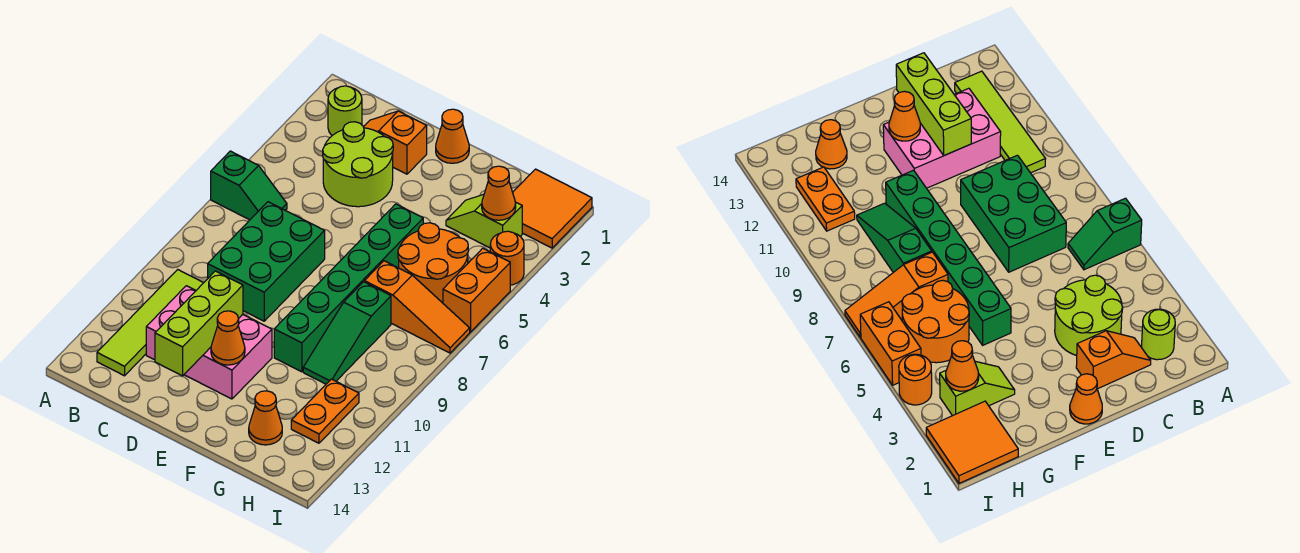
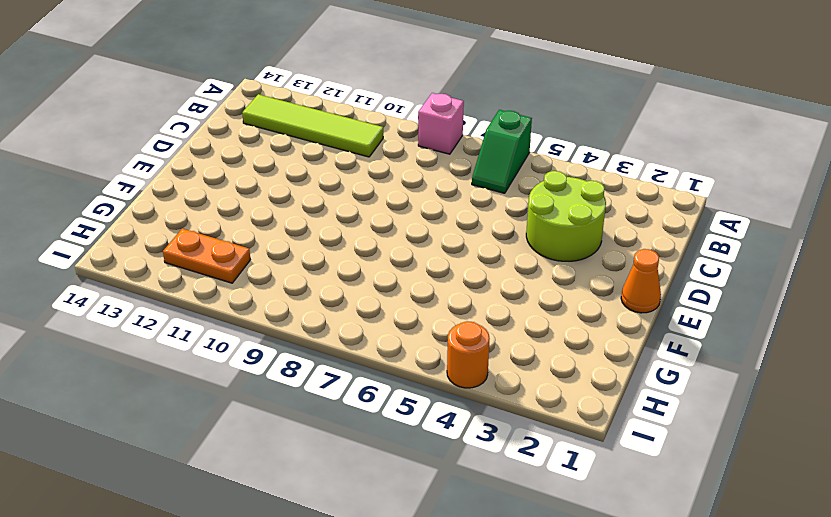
pink 1x1 brick [418,93,464,154] -> none
none -> lime 1x1 round brick [328,86,362,135]
none -> orange 1x2 slope [364,111,427,174]
none -> green 2x3 brick [208,202,325,321]

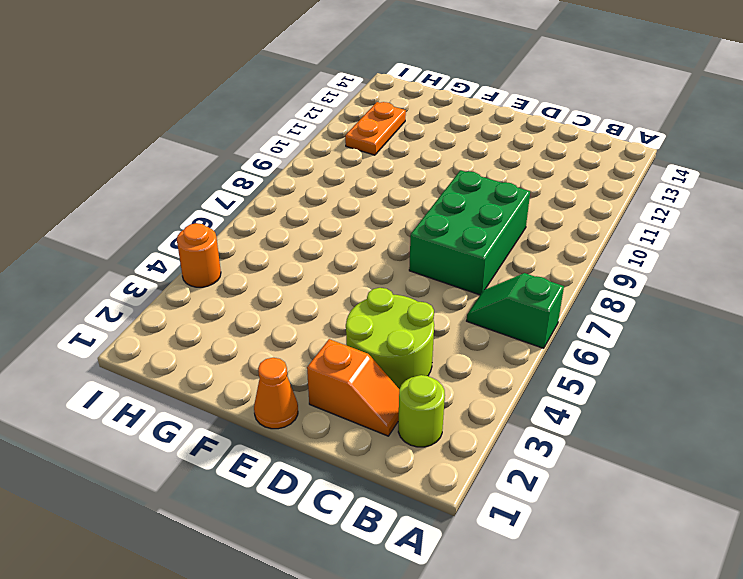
none -> lime 1x4 tile [97,270,204,376]
none -> pink 2x3 brick [146,286,272,399]
none -> green 1x6 brick [274,204,423,372]

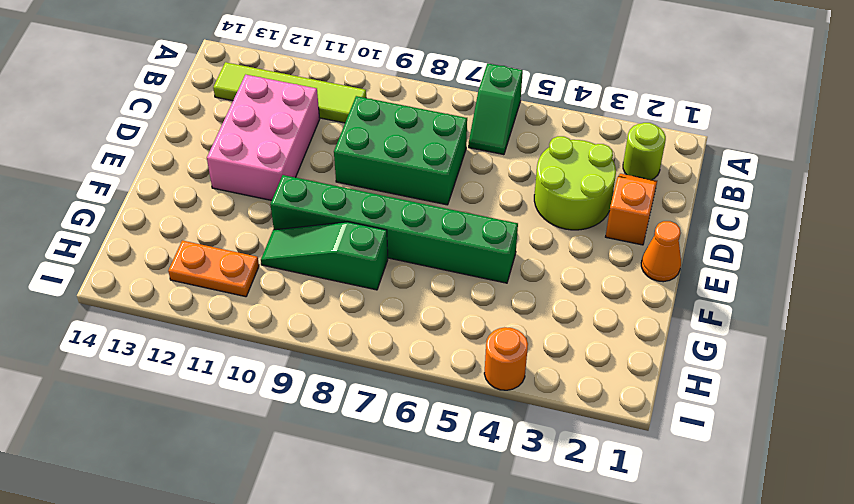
none -> lime 1x2 slope [446,194,522,248]
none -> orange 2x2 round brick [398,223,468,303]
none -> orange 1x3 slope [365,261,470,353]

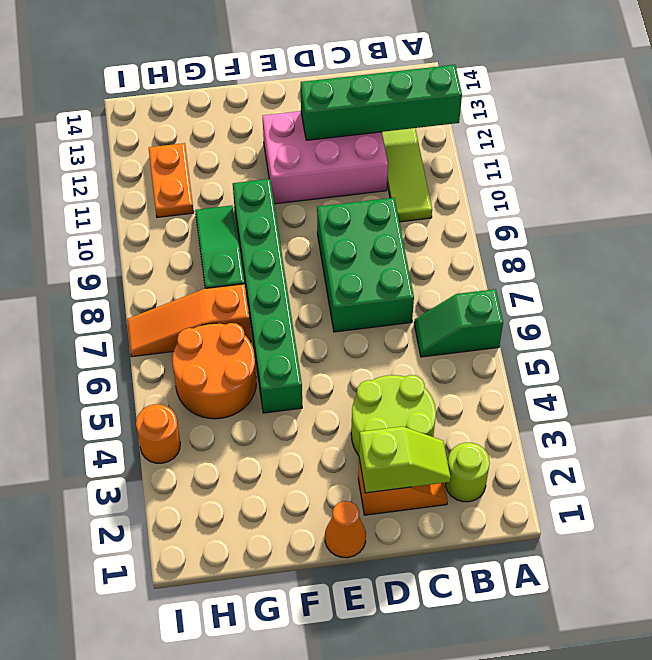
green 1x4 brick [301,65,462,140] -> lime 1x3 brick [155,271,243,376]
lime 1x2 slope [359,426,451,493] -> lime 1x2 slope moved to [446,194,522,248]
none -> orange 1x1 cone [249,391,282,445]
none -> orange 2x2 tile [513,169,592,248]
none -> orange 1x2 brick [443,248,510,332]

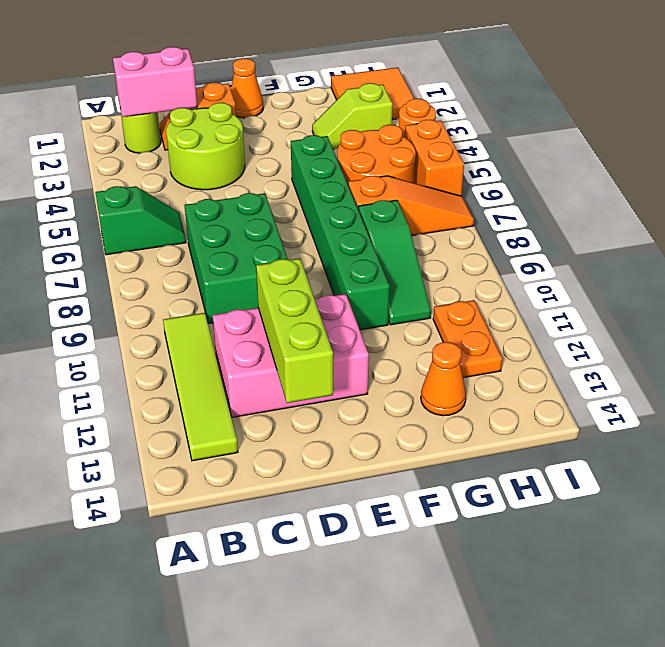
pink 1x2 brick [113,47,197,117] -> none
none -> orange 1x1 cone [211,311,245,365]
none -> orange 1x1 cone [482,166,516,220]

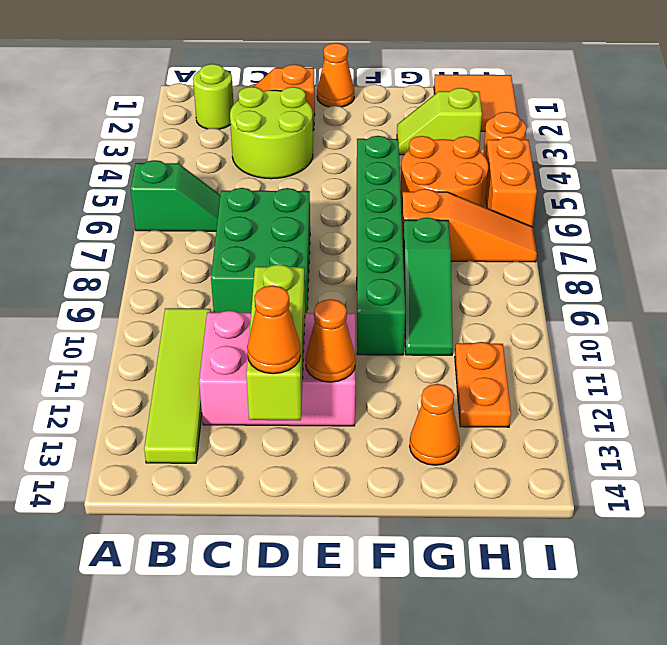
orange 1x1 cone [247,285,301,374] -> orange 1x1 cone moved to [482,166,516,220]

